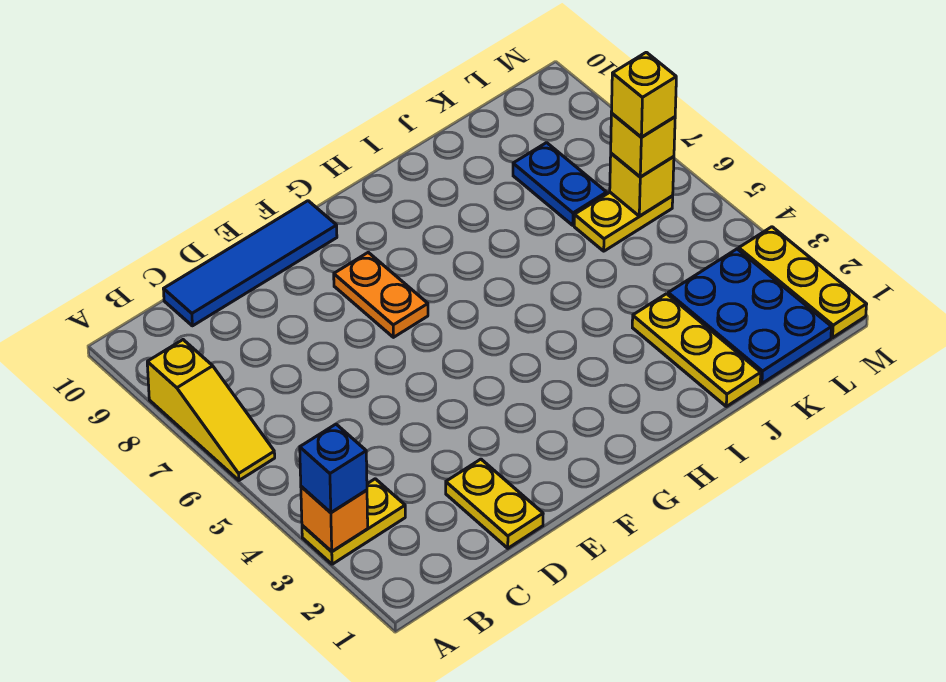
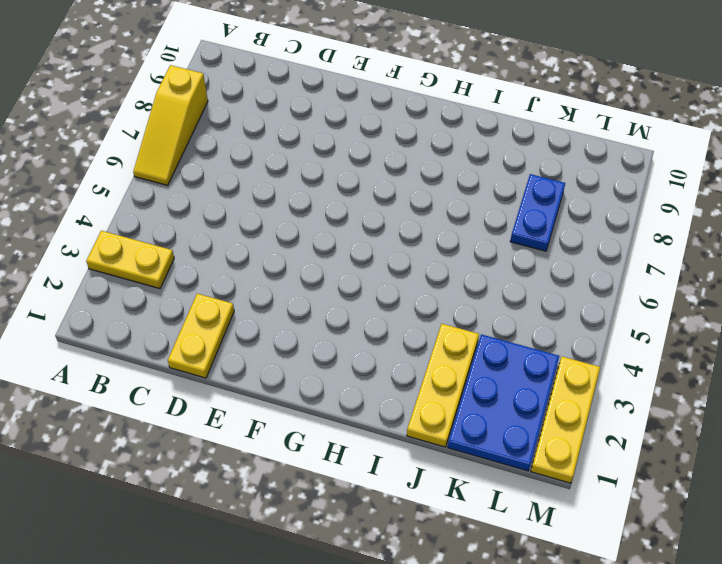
none -> blue 1x4 tile [164,201,337,326]
none -> orange 1x2 plate [334,252,428,337]
none -> yellow 1x2 plate [574,192,673,251]

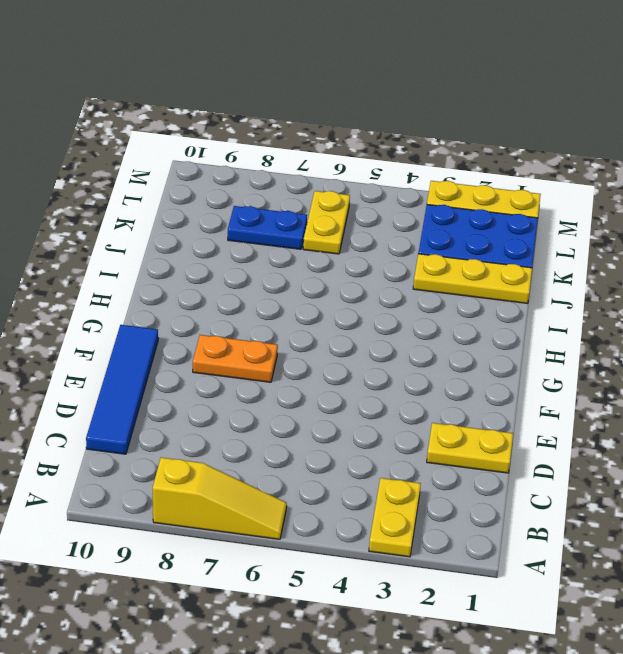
none -> orange 1x1 brick [301,487,368,551]
none -> yellow 1x1 brick [610,153,674,216]
none -> blue 1x1 brick [300,424,367,512]

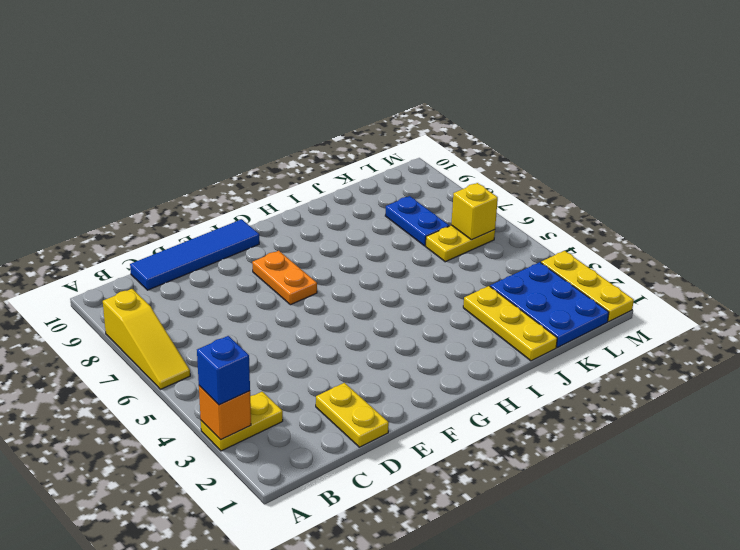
none -> yellow 1x1 brick [611,114,675,177]
none -> yellow 1x1 brick [611,52,676,137]

